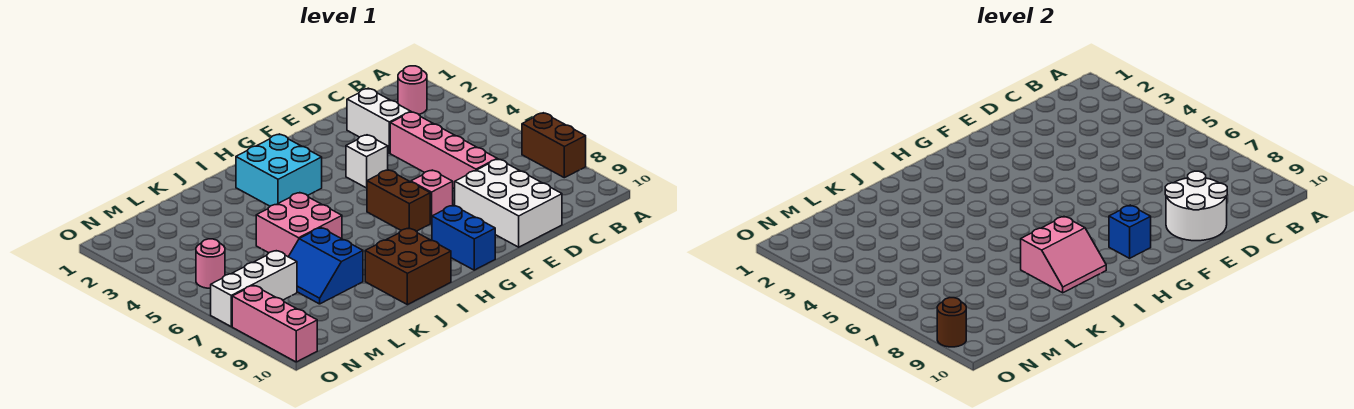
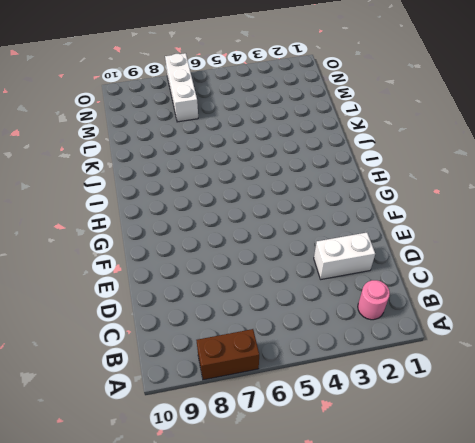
none -> pink 1x4 brick [390,112,497,189]
none -> white 2x3 brick [455,159,562,247]
none -> white 1x1 brick [346,135,388,188]

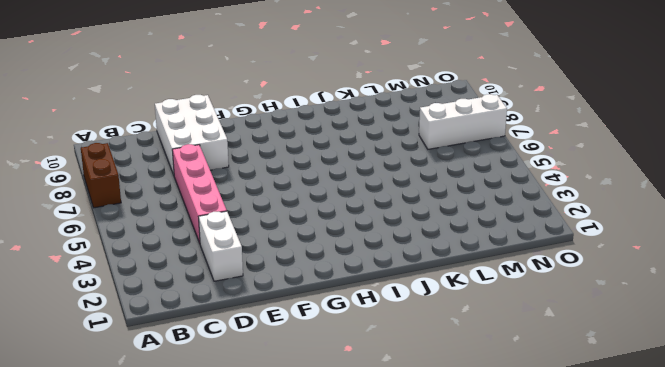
none -> pink 1x1 round brick [398,66,427,114]
none -> white 1x1 brick [346,135,388,188]
none -> pink 1x1 brick [411,170,453,223]

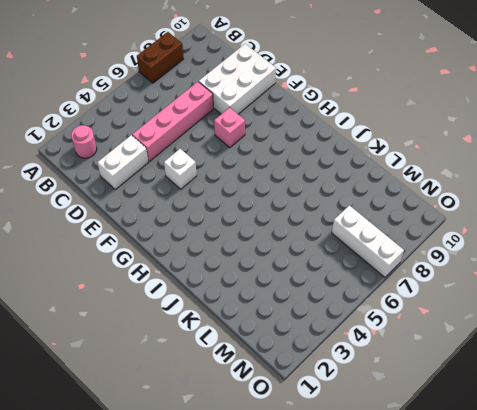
none -> brown 1x2 brick [367,170,430,231]
none -> blue 1x2 brick [432,205,495,270]
none -> cyan 2x2 brick [236,134,322,206]

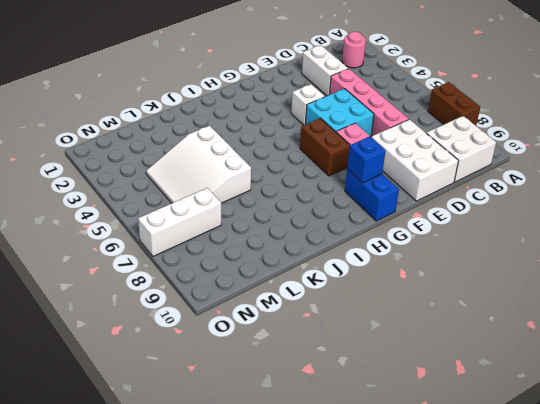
white 2x2 brick [427,116,496,182] -> none
cyan 2x2 brick [305,89,374,136] -> cyan 2x2 brick moved to [236,134,322,206]
white 3x3 slope [146,126,251,203] -> pink 2x2 brick [256,193,342,257]
none -> brown 2x2 brick [365,228,451,305]
none -> blue 2x2 slope [289,228,363,304]
none -> pink 1x1 round brick [196,239,225,288]

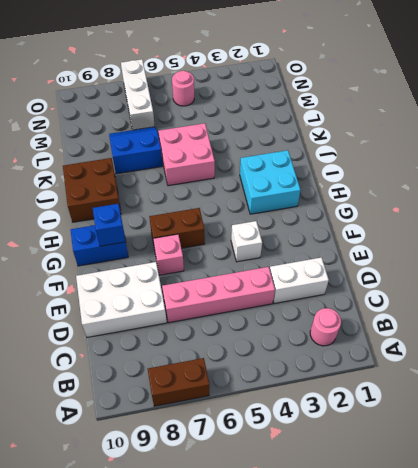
none -> pink 1x3 brick [232,285,317,362]
none -> white 2x2 round brick [1165,171,1227,241]
none -> pink 2x2 slope [1021,217,1106,293]

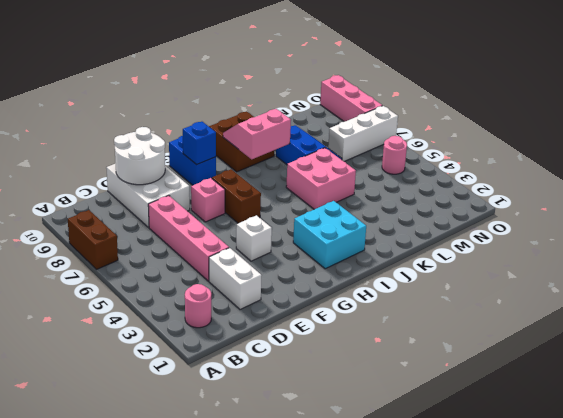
none -> brown 1x1 round brick [937,298,966,347]

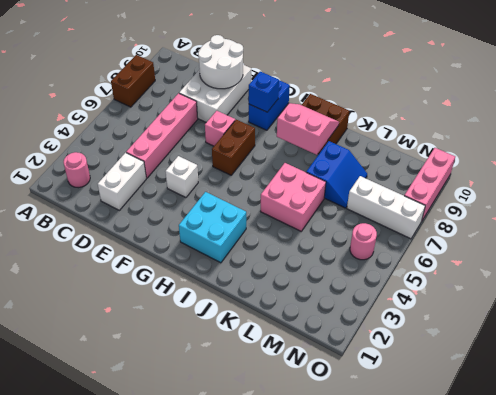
none -> brown 1x1 round brick [937,298,966,347]

